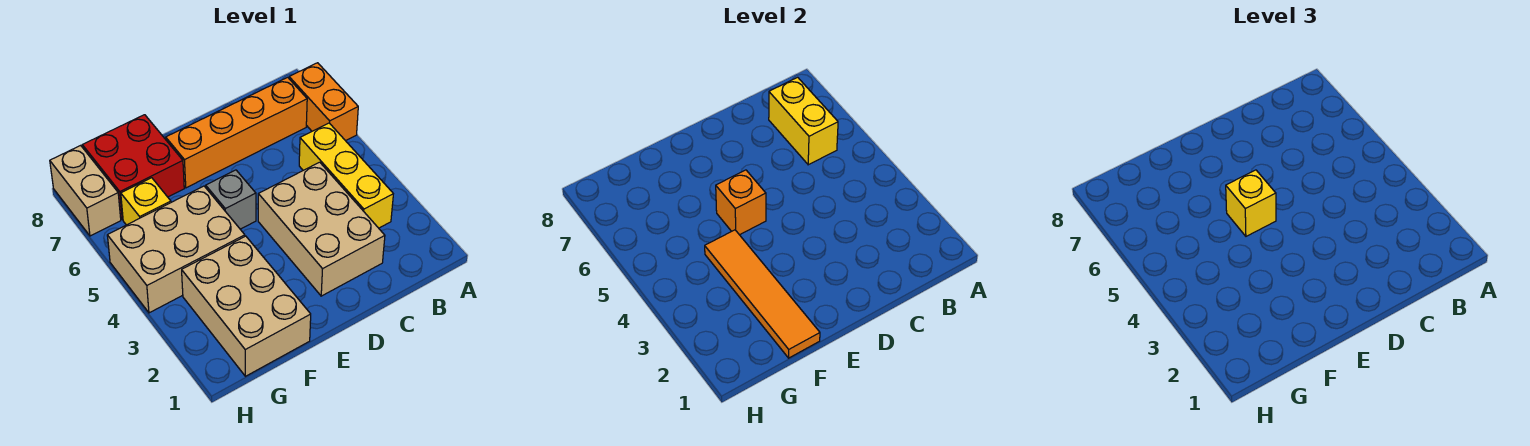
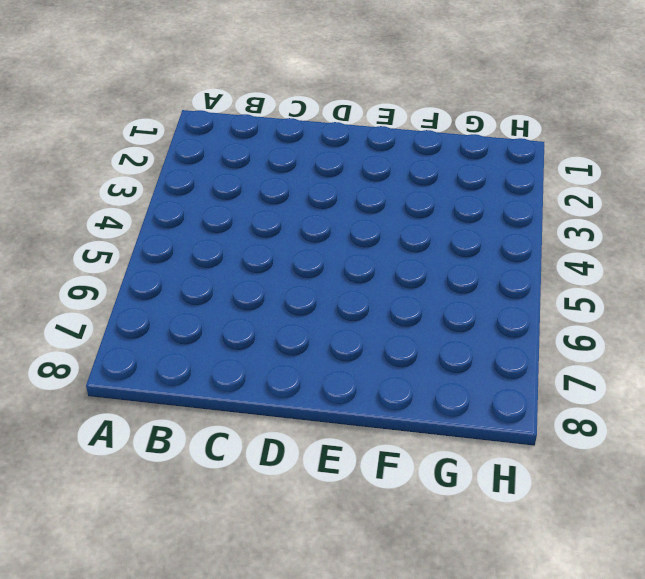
none -> orange 1x2 brick [289,63,358,141]
none -> yellow 1x3 brick [299,123,393,228]
none -> orange 1x4 brick [166,77,307,188]

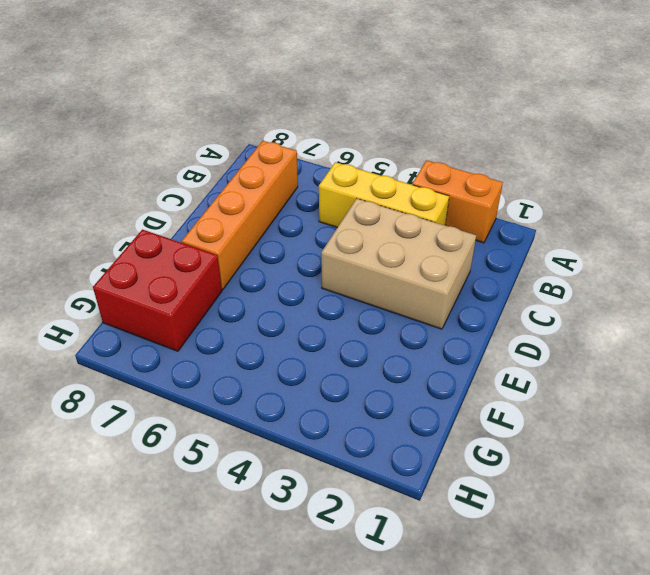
orange 1x2 brick [412,160,503,243] -> orange 1x2 brick moved to [289,63,358,141]
none -> grey 1x1 brick [206,170,256,229]
none -> tan 2x3 brick [182,236,311,376]
none -> tan 2x3 brick [107,186,245,313]

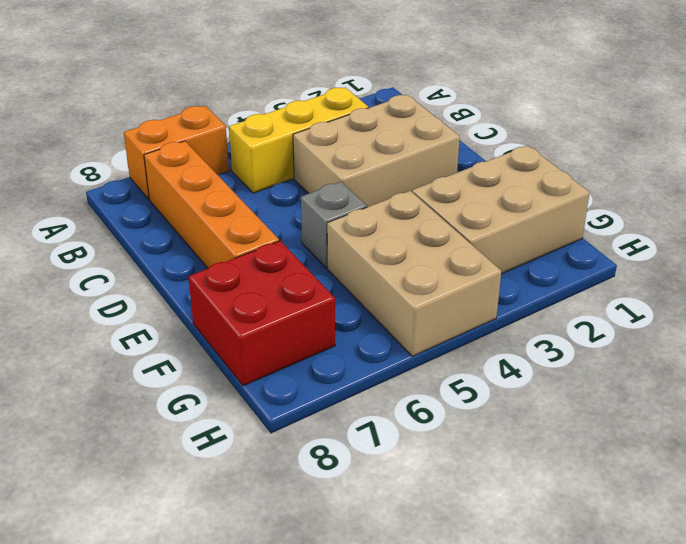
none -> yellow 1x1 brick [121,178,171,225]
none -> tan 1x2 brick [50,145,121,236]
none -> yellow 1x2 brick [769,77,838,165]

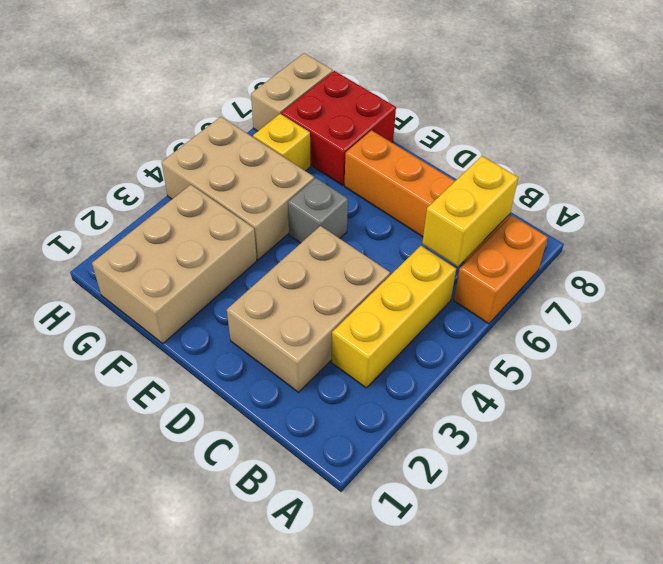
none -> orange 1x1 brick [716,170,766,235]
none -> orange 1x4 tile [705,230,820,358]
none -> yellow 1x1 brick [1226,170,1276,236]

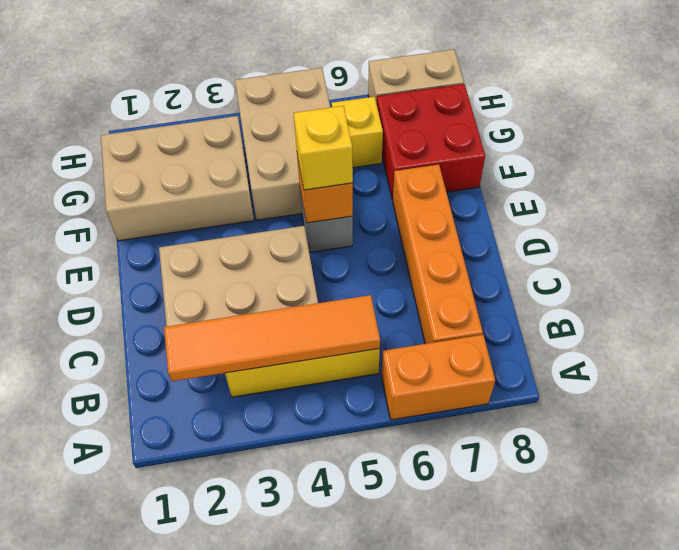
orange 1x4 tile [164,295,380,381] -> orange 1x4 tile moved to [705,230,820,358]
none -> yellow 1x2 brick [769,77,838,165]

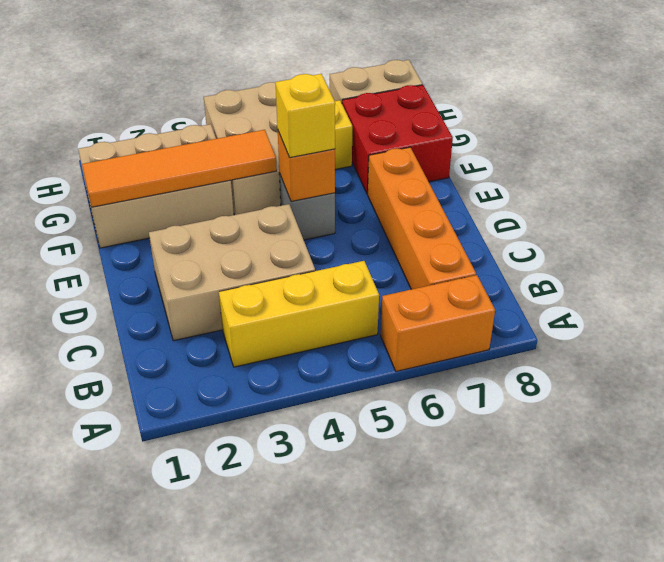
none -> yellow 1x2 brick [769,77,838,165]

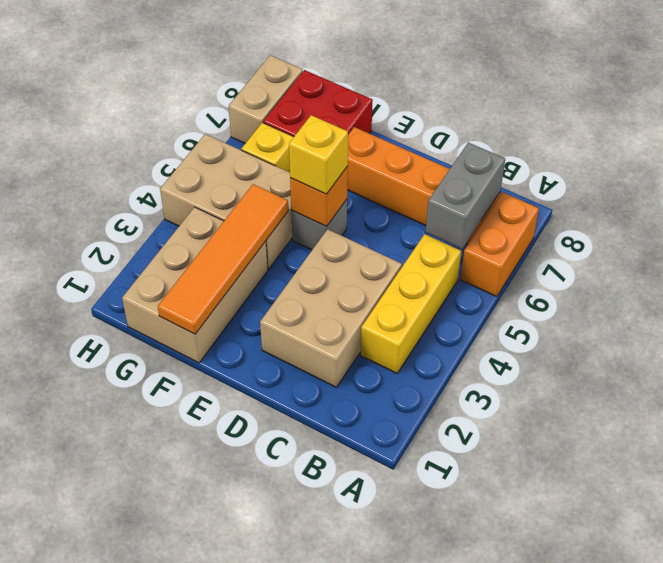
grey 1x2 brick [426,143,505,249] -> yellow 1x2 brick [769,77,838,165]

